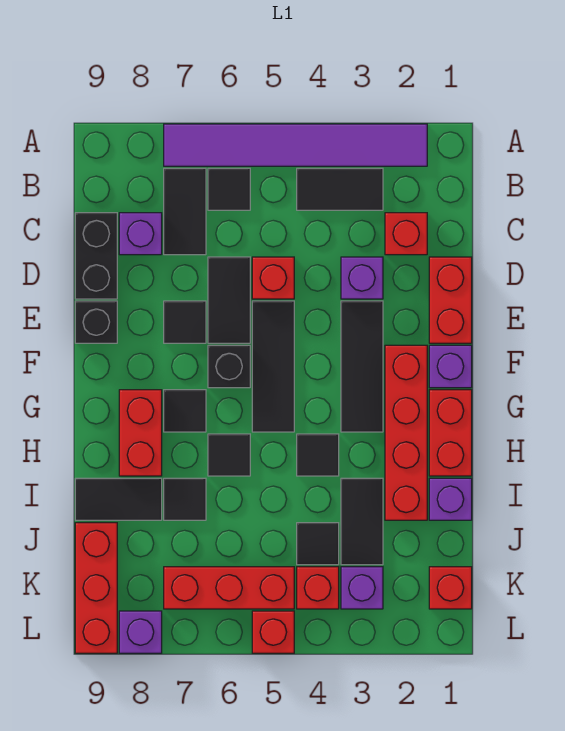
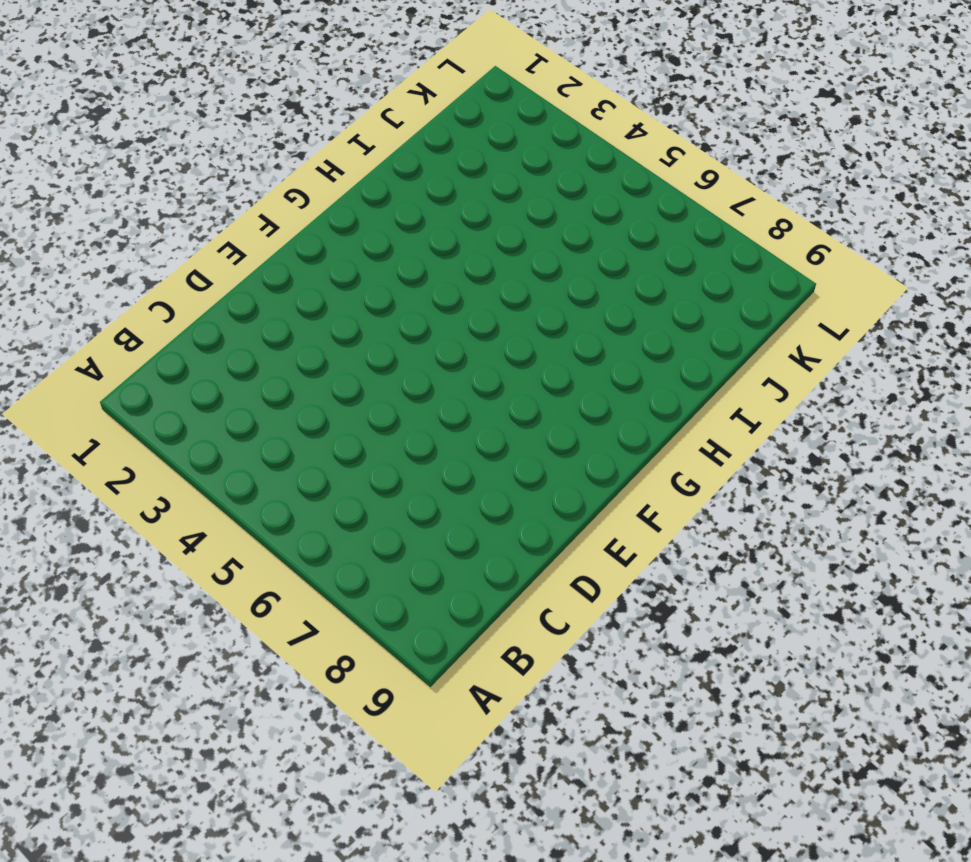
none -> purple 1x6 tile [164,124,427,166]
none -> black 1x2 tile [297,168,383,210]
none -> black 1x1 tile [208,168,250,210]
none -> black 1x2 tile [164,168,206,255]

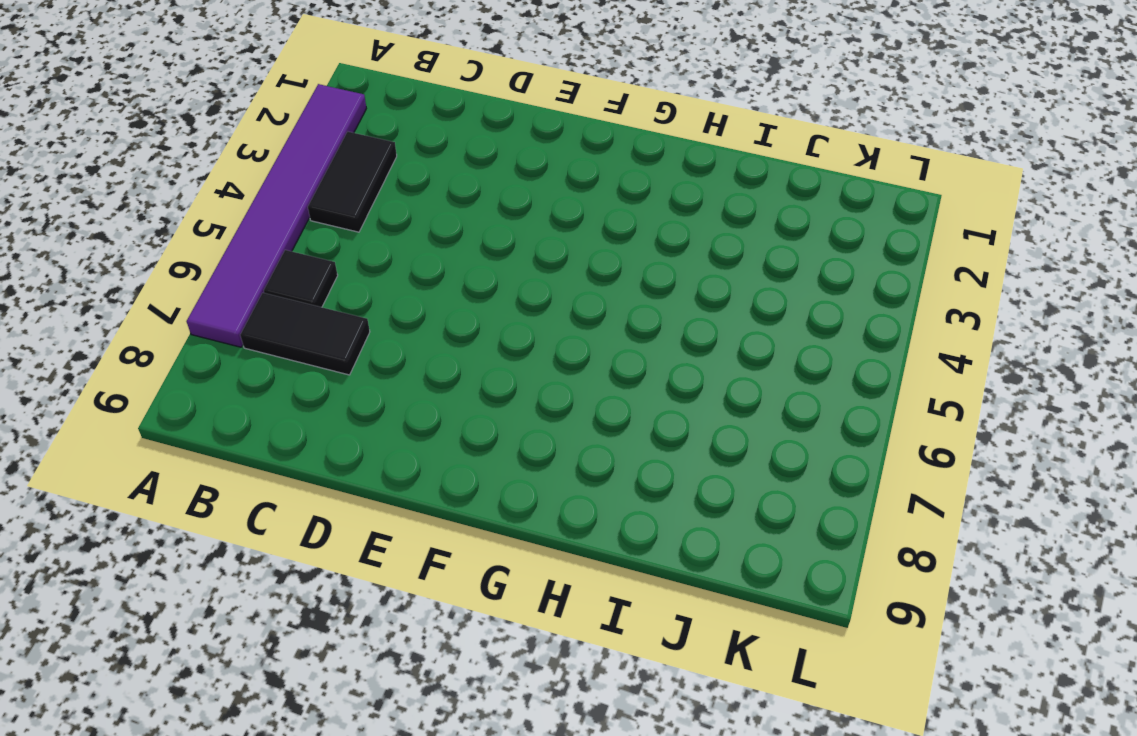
none -> red 1x1 brick [385,213,427,255]
none -> purple 1x1 brick [119,213,162,255]
none -> black 1x2 brick [75,213,117,299]
none -> red 1x2 brick [429,257,472,343]

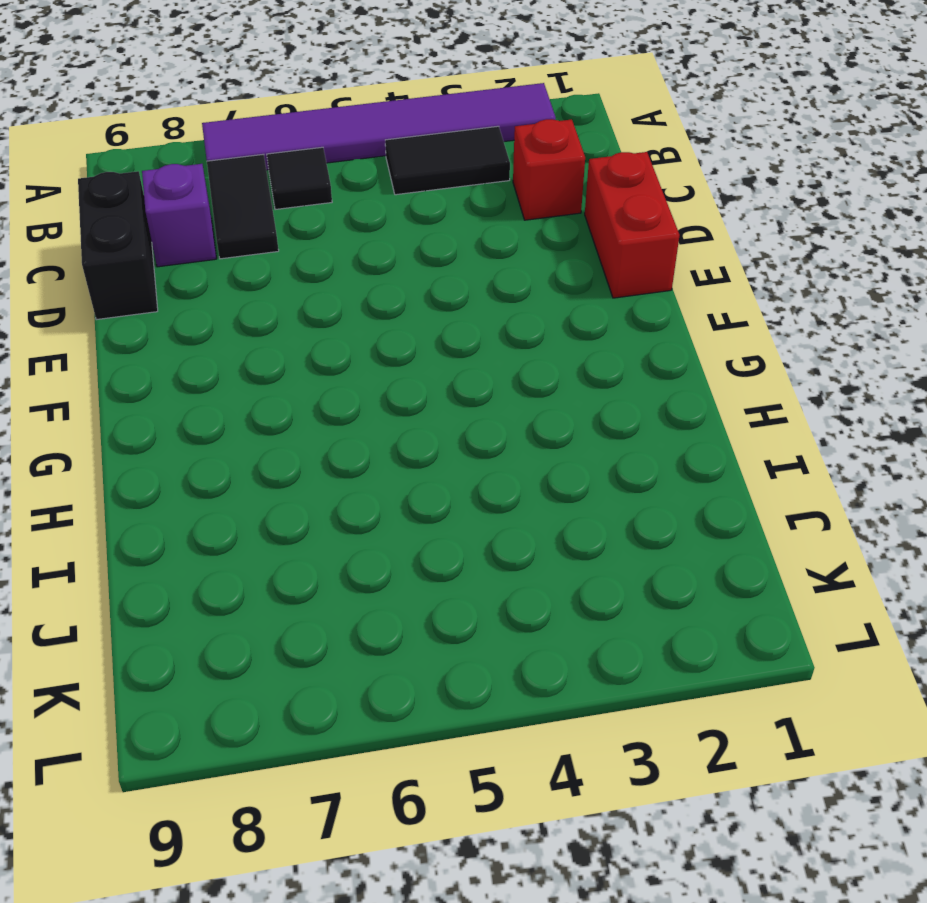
none -> purple 1x1 brick [341,257,383,299]
none -> red 1x1 brick [252,257,294,299]
none -> black 1x2 tile [208,257,250,343]
none -> black 1x3 tile [341,301,383,432]

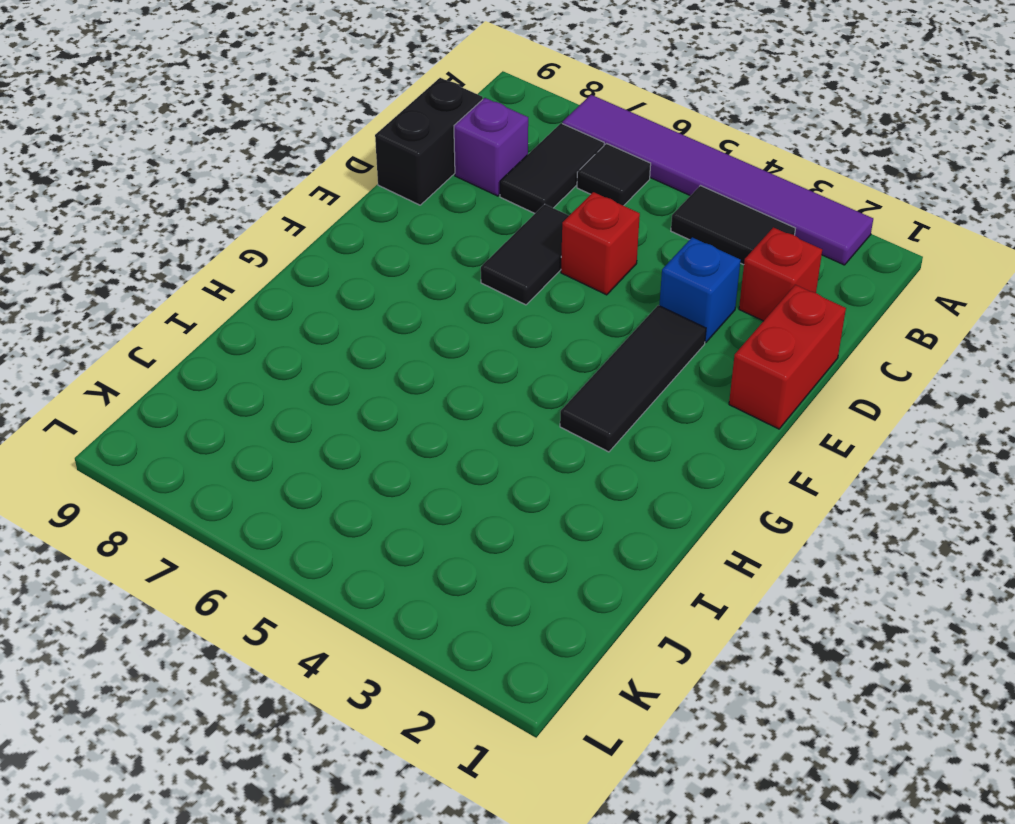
blue 1x1 brick [659,237,741,342] -> purple 1x1 brick [341,257,383,299]
none -> black 1x3 tile [252,301,294,432]
none -> black 1x1 tile [164,301,206,343]
none -> black 1x1 brick [75,301,117,343]
none -> purple 1x1 brick [429,345,472,388]

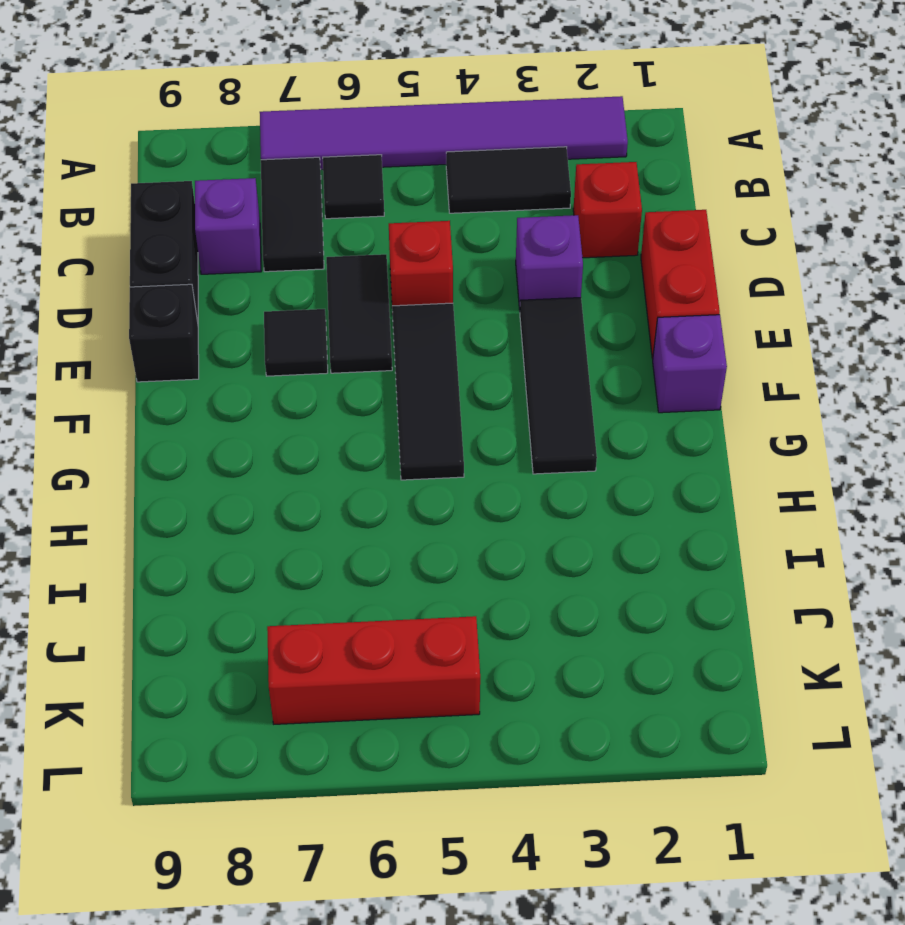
none -> red 1x4 brick [385,345,427,520]
none -> black 1x1 brick [208,345,250,388]
none -> red 1x2 brick [429,390,472,476]
none -> black 1x1 tile [164,390,206,432]

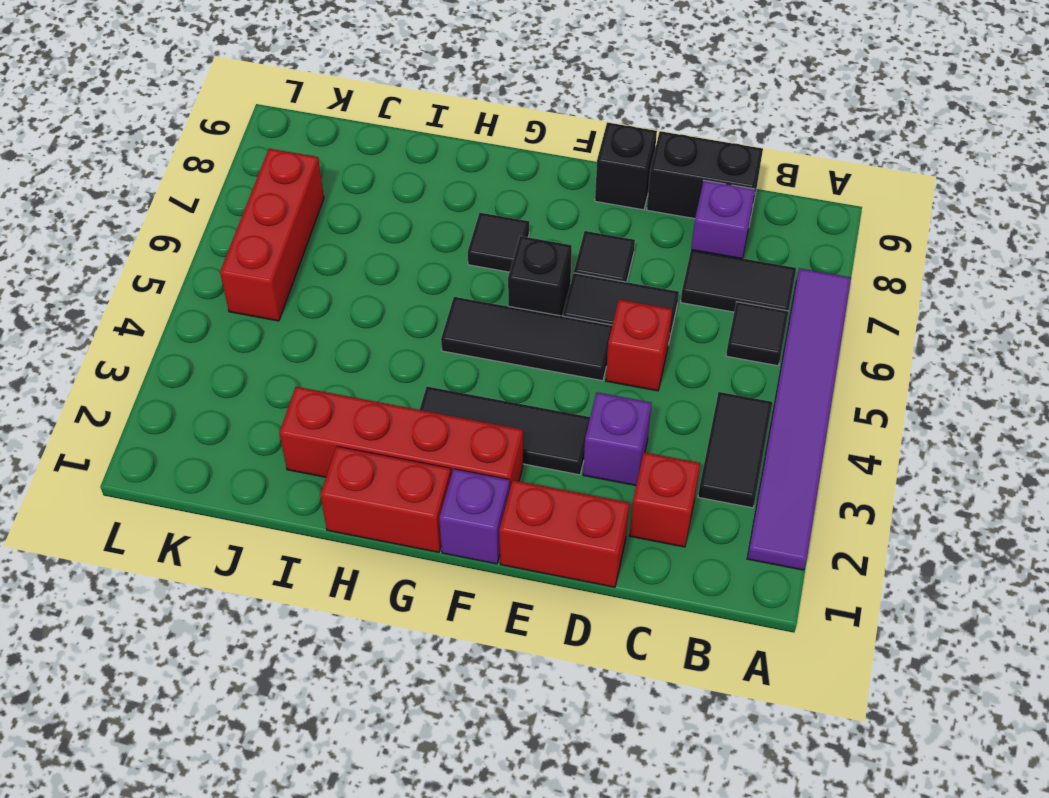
none -> red 1x2 brick [119,390,162,476]
none -> black 1x1 tile [297,434,339,476]
none -> black 1x1 tile [208,434,250,476]
none -> purple 1x1 brick [429,478,472,520]

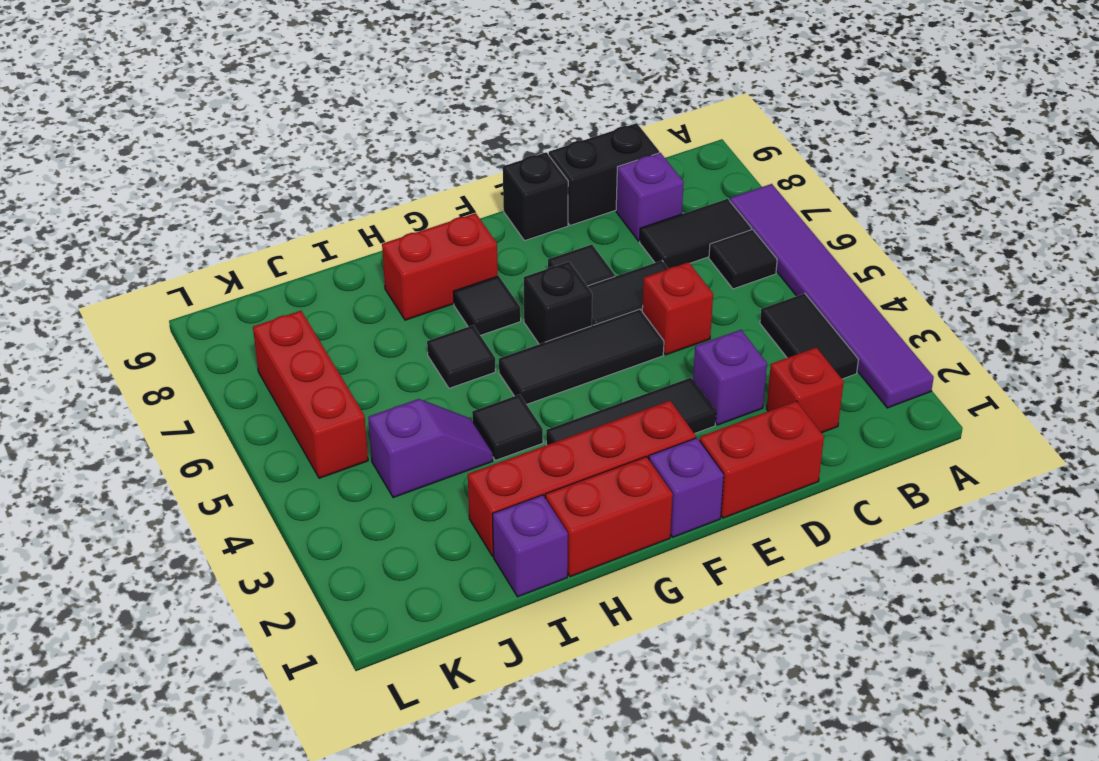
purple 1x2 slope [368,399,493,498] -> black 1x1 tile [297,523,339,565]
none -> black 1x2 tile [341,478,383,565]
none -> black 1x1 tile [164,478,206,520]
none -> black 1x2 tile [75,478,162,520]
none -> red 1x3 brick [75,523,117,653]

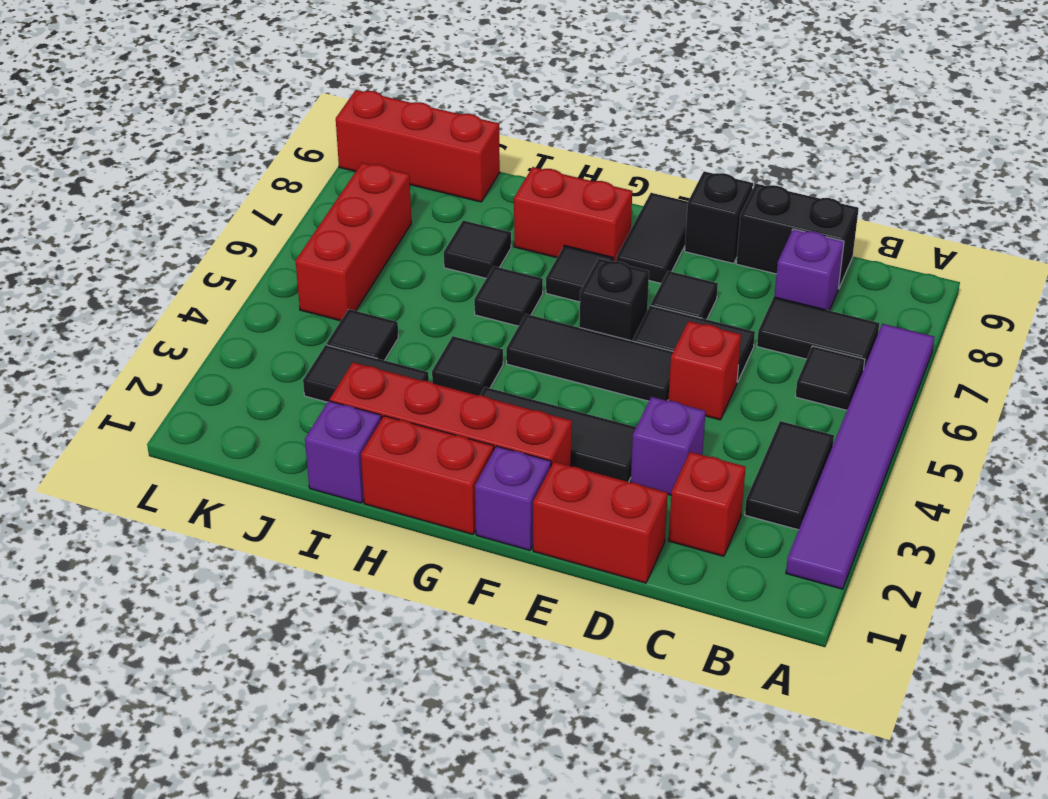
black 1x2 tile [616,193,688,283] -> black 1x2 tile moved to [75,478,162,520]
none -> red 1x1 brick [429,567,472,609]
none -> purple 1x1 brick [341,567,383,609]
none -> red 1x1 brick [297,567,339,609]
none -> red 1x1 brick [252,611,294,653]

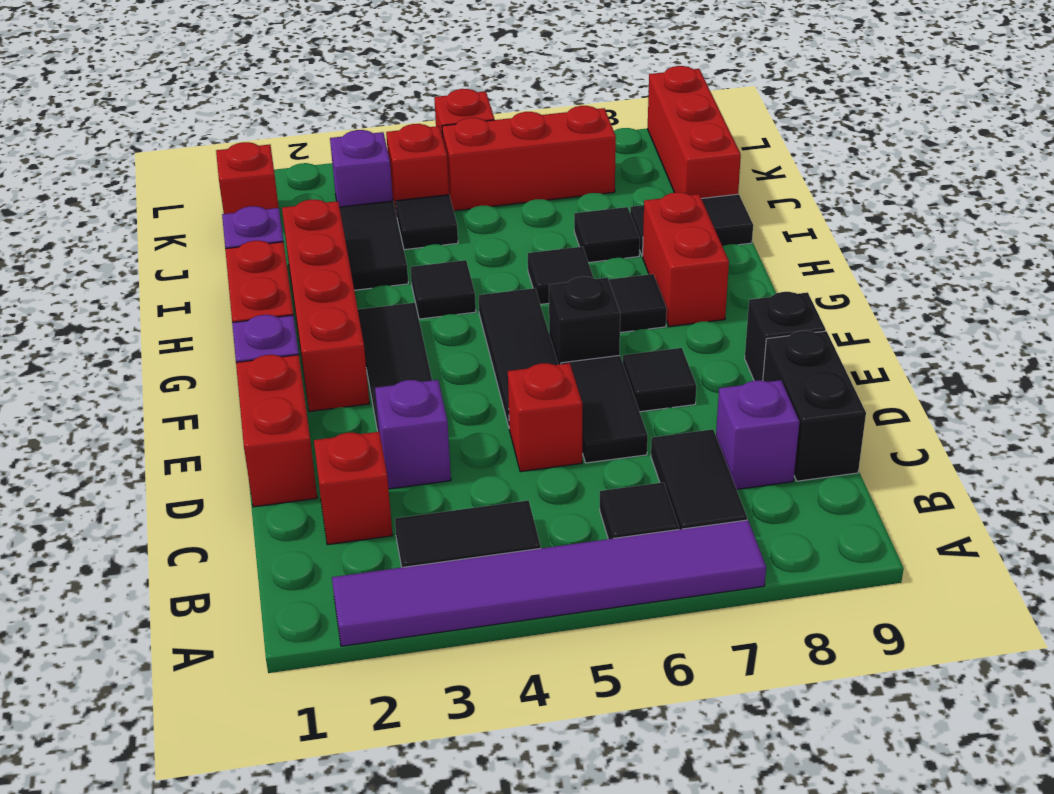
none -> purple 1x1 brick [119,611,162,653]

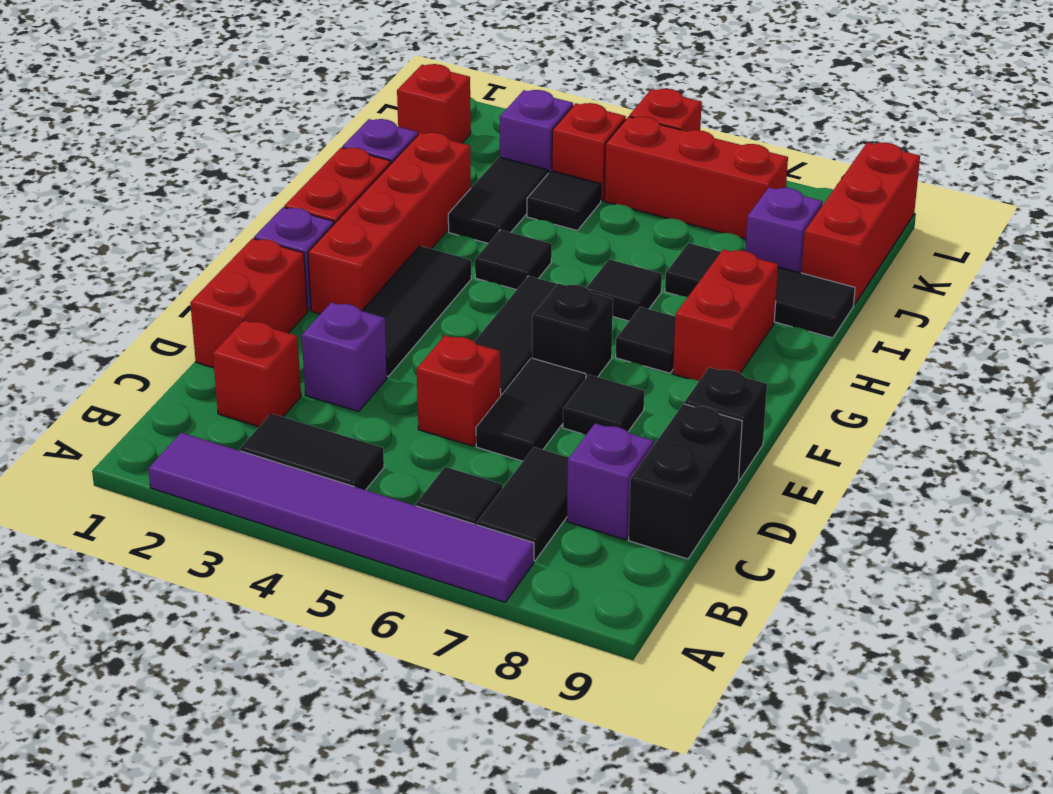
purple 1x1 brick [745,187,823,273] -> purple 1x1 brick moved to [119,611,162,653]

